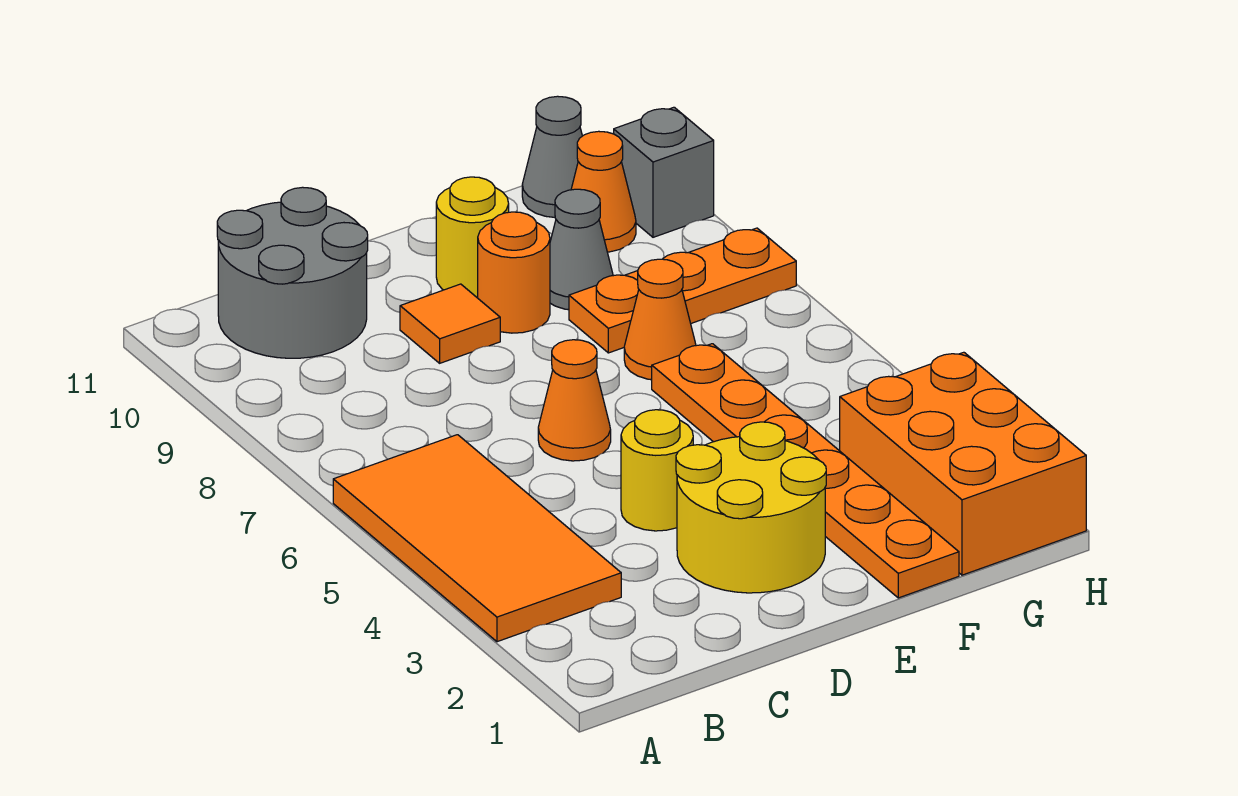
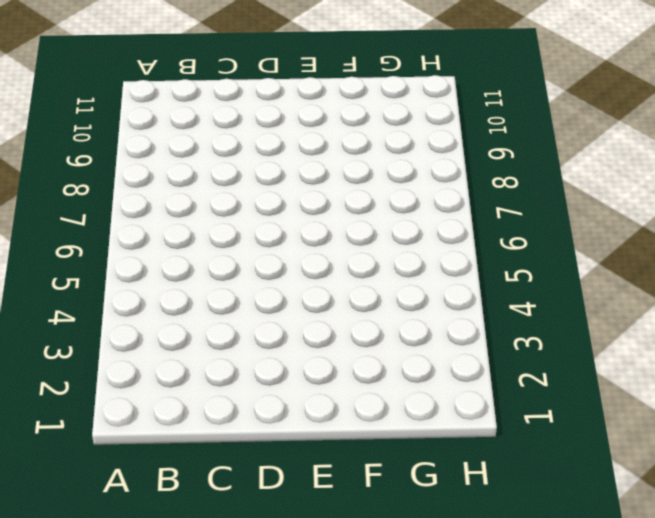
none -> orange 2x4 tile [333,435,621,642]
none -> grey 2x2 round brick [217,187,368,358]
none -> yellow 2x2 round brick [676,422,826,593]

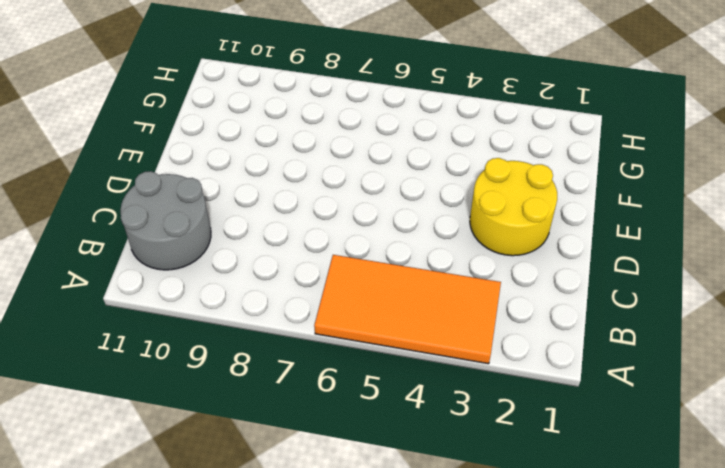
none -> yellow 1x1 round brick [621,410,693,531]
none -> orange 1x1 cone [538,340,611,461]
none -> orange 1x1 tile [400,284,500,363]

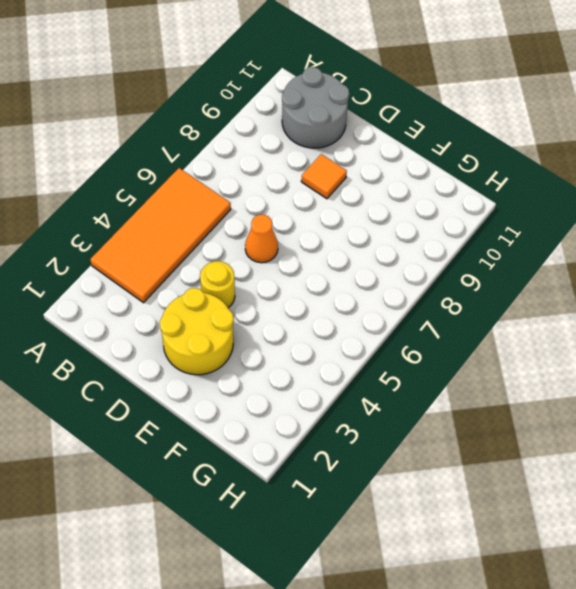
none -> orange 1x1 round brick [478,212,550,333]
none -> yellow 1x1 round brick [436,177,509,298]
none -> orange 1x6 plate [652,344,959,598]

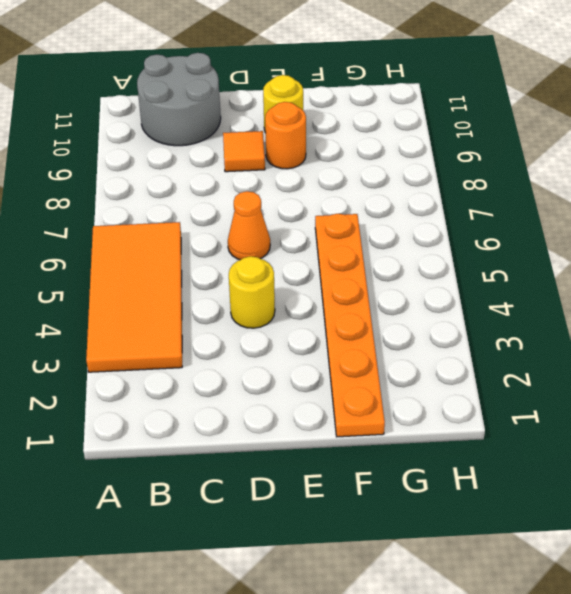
none -> yellow 2x2 round brick [676,422,826,593]
none -> orange 1x1 cone [624,259,696,380]
none -> orange 1x3 plate [569,228,796,353]

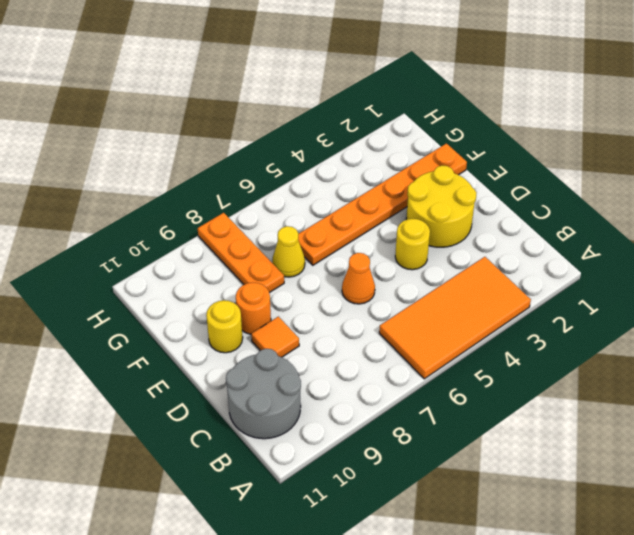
yellow 1x1 cone [272,226,305,277] -> orange 1x1 cone [624,259,696,380]
none -> grey 1x1 cone [550,189,613,310]
none -> orange 2x3 brick [840,352,1086,575]
none -> orange 1x1 cone [571,131,636,252]

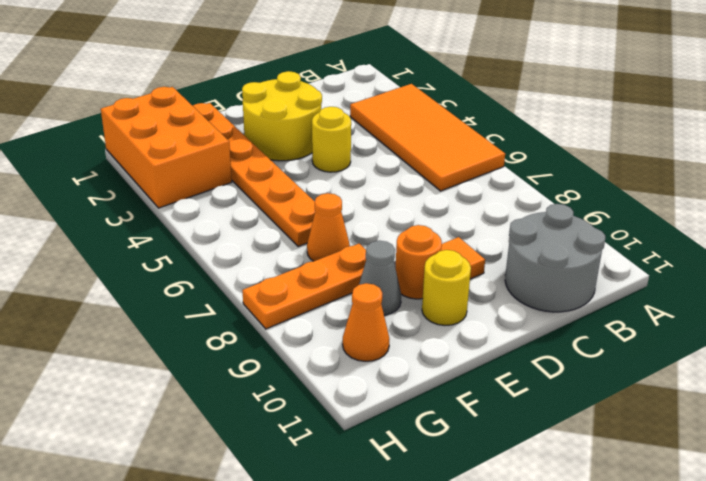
none -> orange 1x1 cone [538,340,611,461]
none -> grey 1x1 cone [522,96,582,217]
none -> grey 1x1 brick [614,107,714,237]

